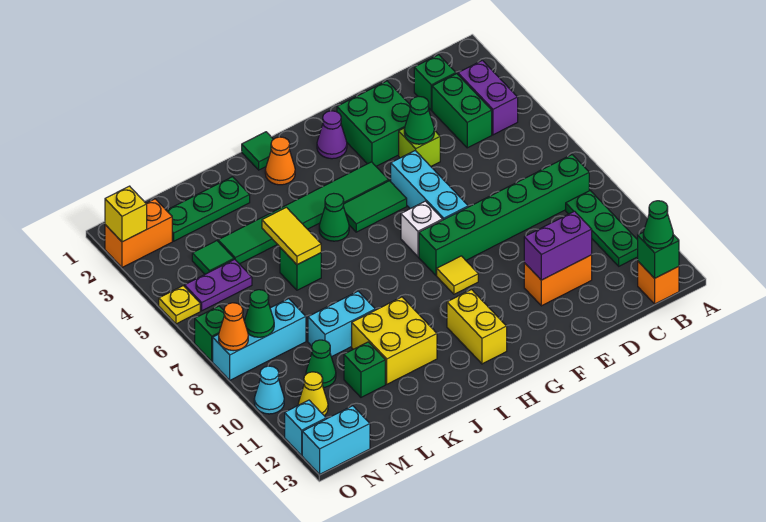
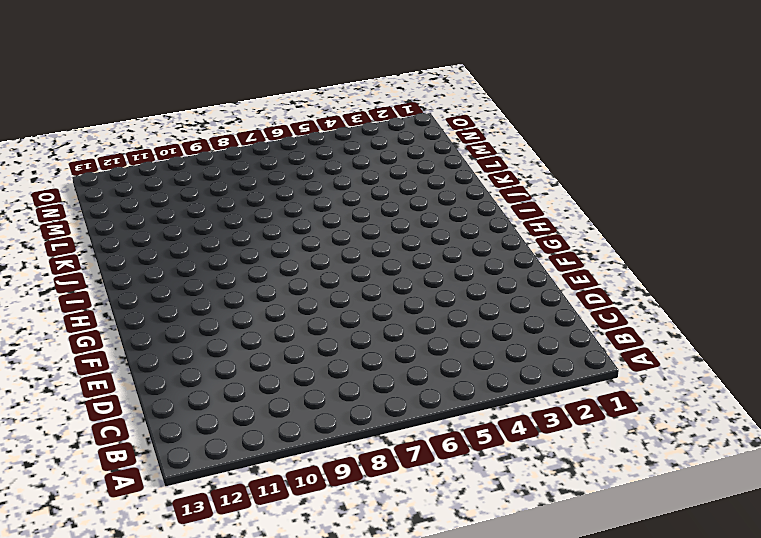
none -> purple 1x2 brick [458,60,518,135]
none -> green 1x6 brick [419,155,589,275]
none -> green 1x3 plate [566,191,638,266]
none -> orange 1x1 brick [638,262,679,304]

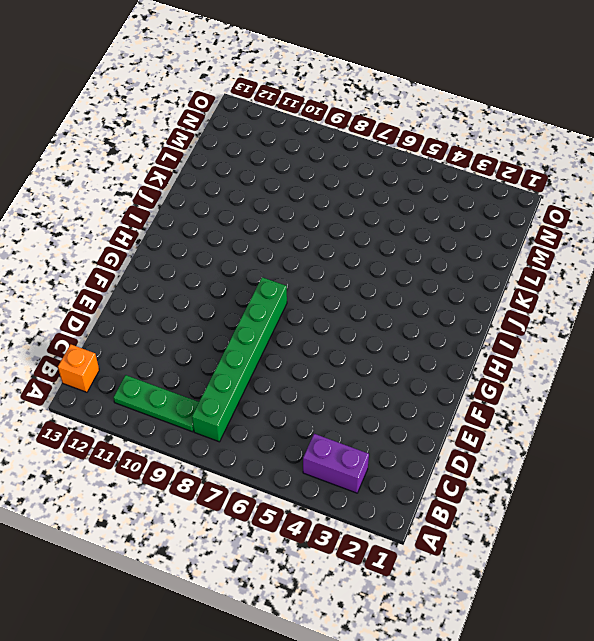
none -> green 1x1 brick [414,55,456,110]
none -> green 1x2 brick [432,74,492,148]
none -> orange 1x2 brick [524,255,592,306]
none -> green 2x2 brick [337,81,410,166]

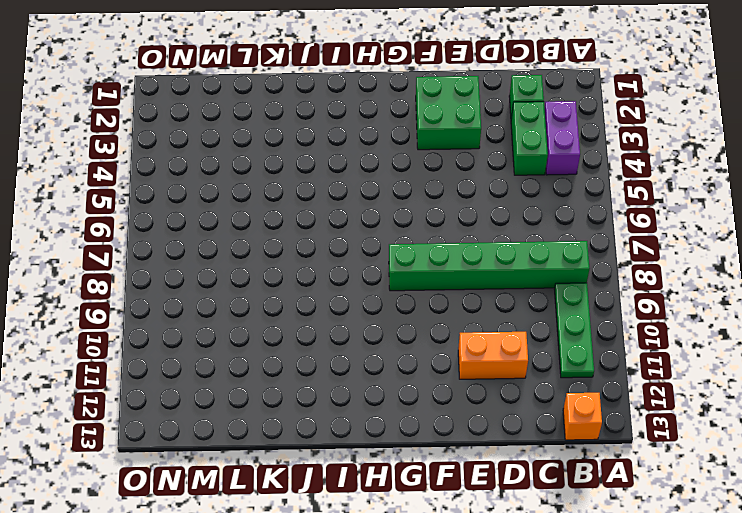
none -> lime 1x1 brick [399,128,440,166]
none -> cyan 1x3 brick [391,151,468,220]
none -> purple 1x1 cone [317,111,347,159]
none -> green 1x6 tile [218,162,389,264]

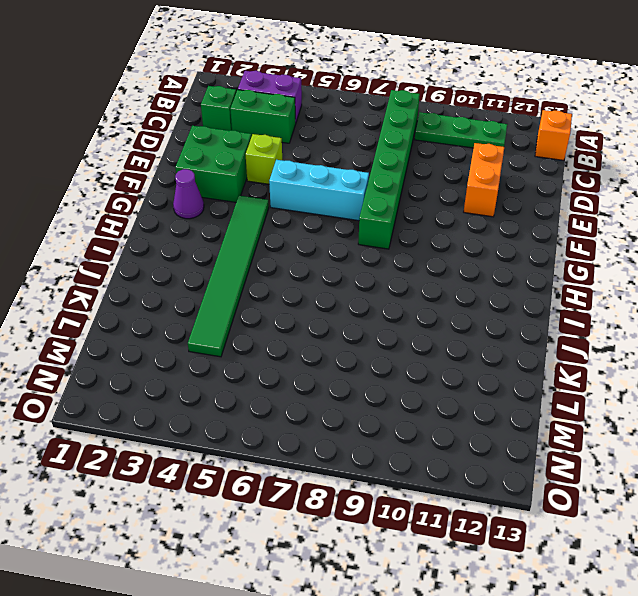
none -> green 1x2 tile [343,181,407,232]
none -> white 1x1 brick [401,201,443,257]
none -> yellow 1x1 tile [437,256,478,294]
none -> yellow 1x2 brick [447,290,507,364]

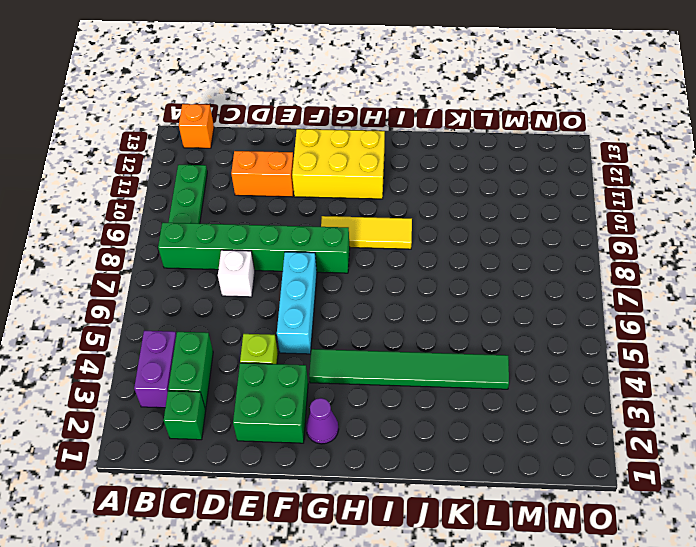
white 1x1 brick [218,250,255,297] -> white 1x1 brick moved to [401,201,443,257]
yellow 2x3 brick [292,129,385,199] -> yellow 1x2 brick [447,290,507,364]
yellow 1x3 tile [321,216,412,249] -> yellow 1x1 tile [437,256,478,294]
none -> green 1x2 tile [343,181,407,232]
none -> green 1x1 tile [242,132,273,170]
none -> orange 1x1 cone [265,137,295,185]
none -> green 1x1 cone [319,193,349,241]

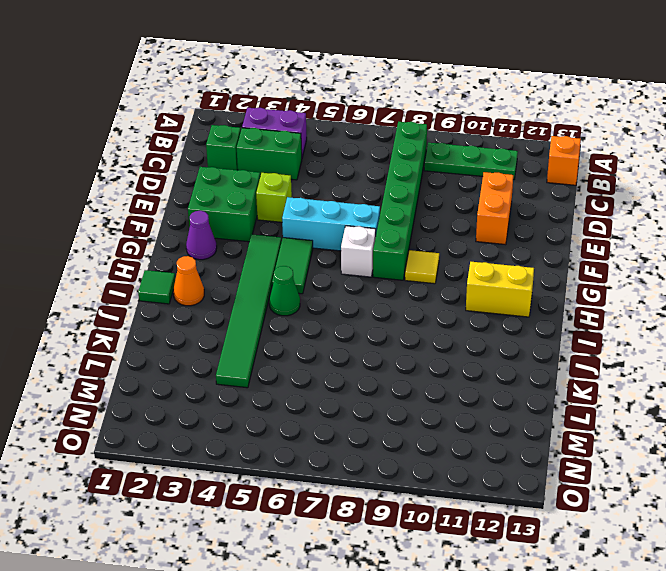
none -> yellow 2x2 brick [352,297,437,384]
none -> green 1x3 plate [166,177,250,241]
none -> green 1x1 brick [280,248,321,290]
none -> cyan 1x2 brick [308,291,375,357]

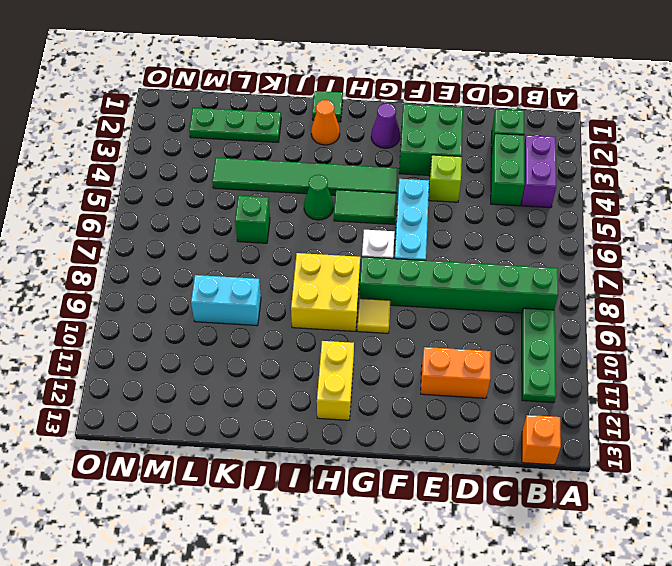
yellow 2x2 brick [291,253,360,332] -> yellow 2x2 brick moved to [352,297,437,384]
none -> green 1x1 brick [344,342,385,397]
none -> green 1x1 tile [192,241,234,274]
none -> purple 1x2 plate [185,259,252,311]
none -> cyan 1x3 brick [213,299,306,380]

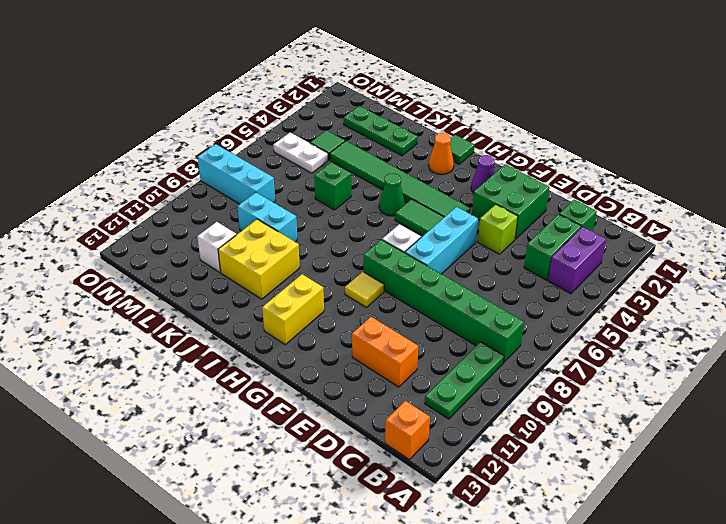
white 1x1 brick [197,222,236,272] -> green 1x1 brick [344,342,385,397]
white 1x2 plate [273,133,328,173] -> purple 1x2 plate [185,259,252,311]
none -> green 1x1 cone [306,340,336,387]
none -> orange 1x2 brick [105,199,172,268]
none -> yellow 1x1 cone [298,372,328,416]
none -> cyan 1x2 brick [302,406,370,474]

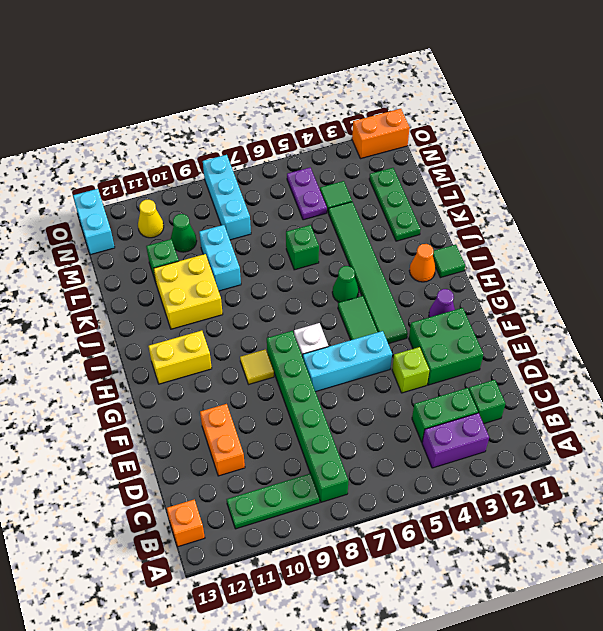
orange 1x2 brick [352,109,410,159] -> orange 1x2 brick turned to [105,199,172,268]
none -> yellow 1x1 plate [159,286,200,324]
none -> green 1x1 brick [195,306,224,361]
none -> cyan 1x1 cone [254,366,284,414]
none -> cyan 1x1 brick [285,400,326,455]

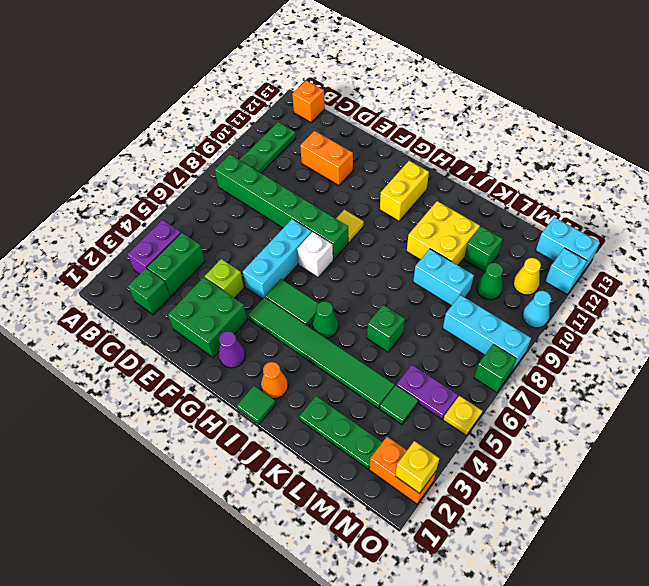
none -> green 1x1 brick [638,232,679,278]
none -> purple 1x2 brick [524,211,592,280]
none -> green 1x1 cone [404,96,434,144]
none -> yellow 1x2 tile [262,207,321,265]

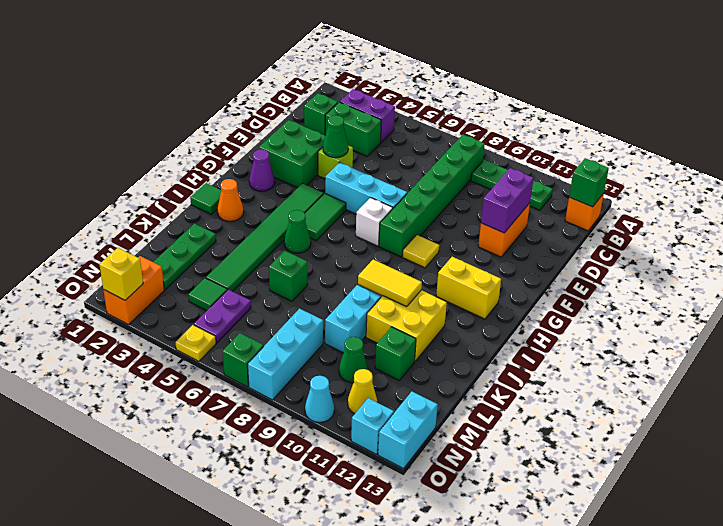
yellow 1x2 tile [358,260,422,307] -> yellow 1x2 tile moved to [262,207,321,265]
none -> green 1x1 cone [244,290,274,337]
none -> orange 1x1 cone [219,303,248,351]
none -> green 1x1 cone [643,201,673,248]

